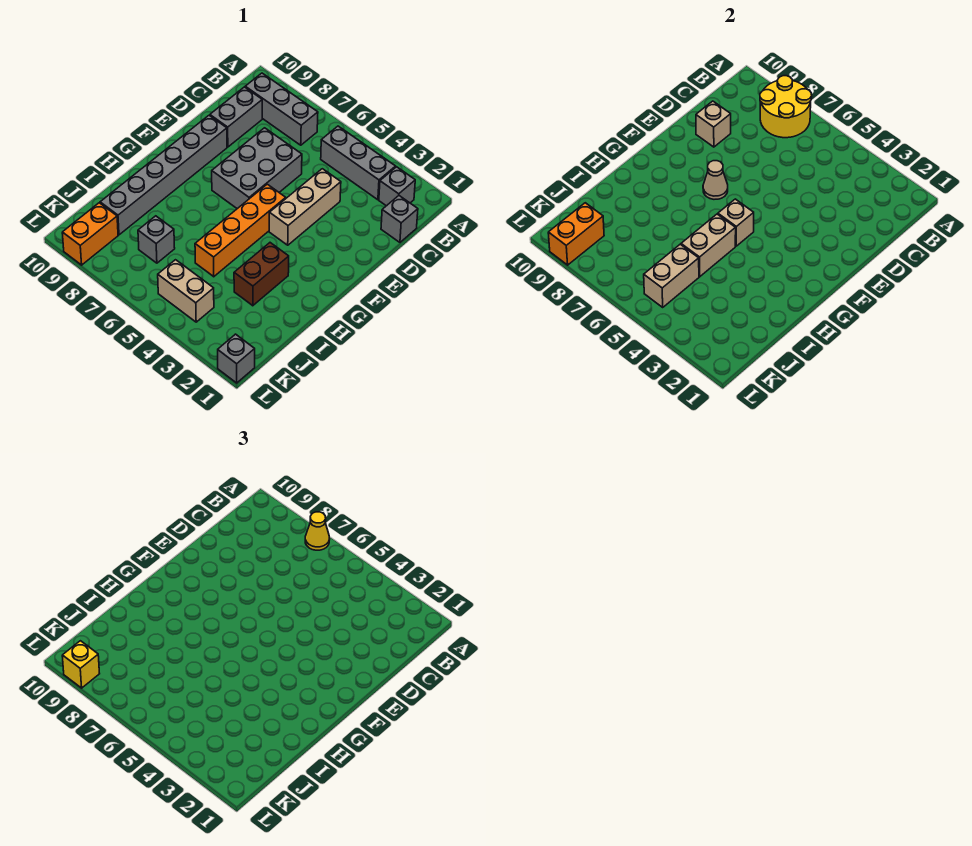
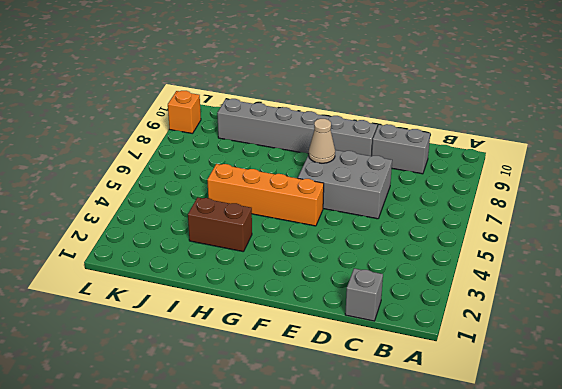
orange 1x1 brick [168,91,201,134] -> orange 1x2 brick [62,203,118,265]
none -> grey 1x1 brick [379,167,415,206]
none -> grey 1x3 brick [321,126,396,200]
none -> grey 1x3 brick [245,73,318,145]

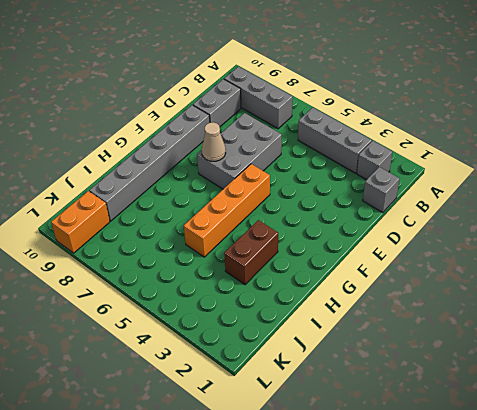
none -> tan 1x3 brick [269,169,341,245]
none -> grey 1x1 brick [138,216,175,263]
none -> tan 1x2 brick [158,260,214,322]

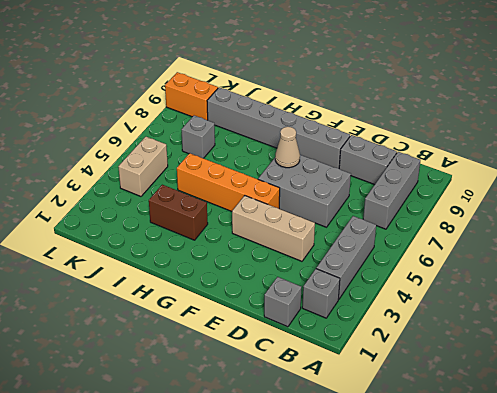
none -> grey 1x1 brick [218,334,255,383]
none -> yellow 2x2 round brick [760,76,812,138]
none -> tan 1x1 brick [696,101,731,147]

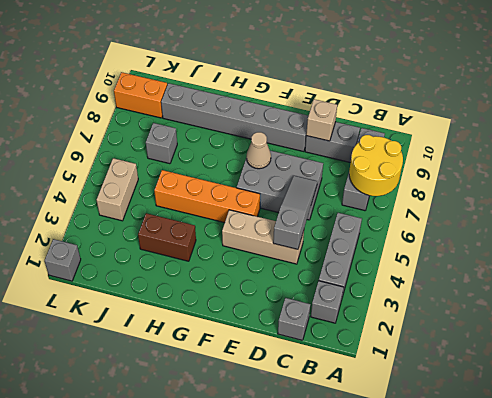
grey 1x3 slope [273,176,317,249] -> none
none -> tan 1x1 brick [718,199,754,246]
none -> tan 1x2 brick [681,214,736,277]
none -> tan 1x2 brick [644,244,699,307]

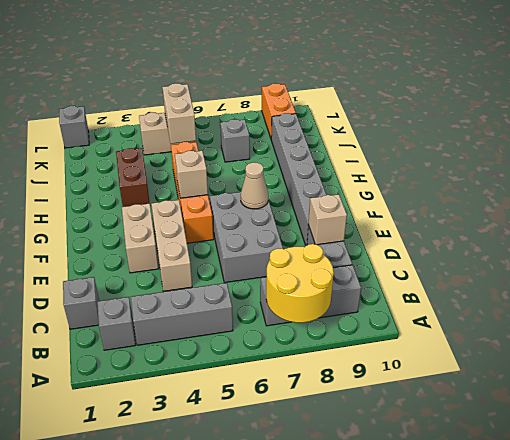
tan 1x2 brick [122,204,159,273] -> tan 1x2 brick moved to [681,214,736,277]
none -> orange 1x2 brick [548,203,604,265]
none -> yellow 1x1 cone [305,512,330,550]
none -> yellow 1x1 brick [62,641,100,688]

